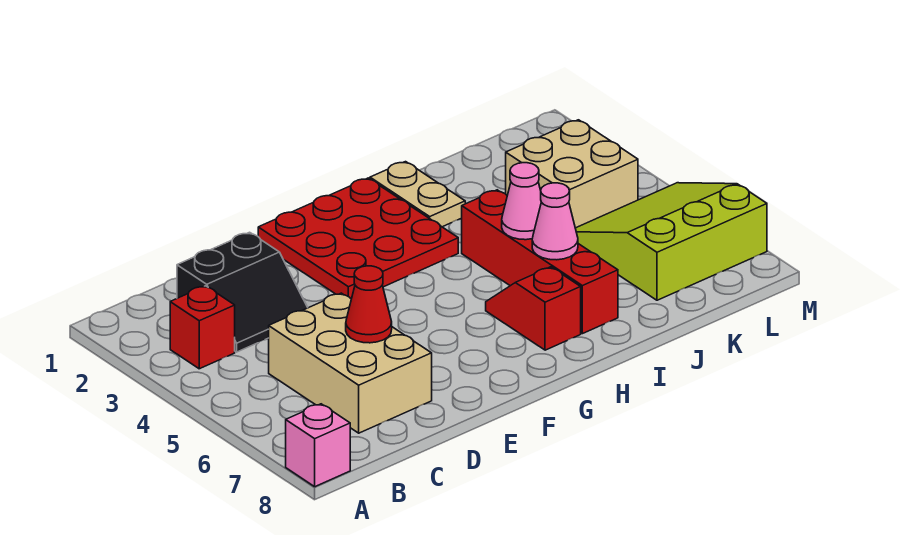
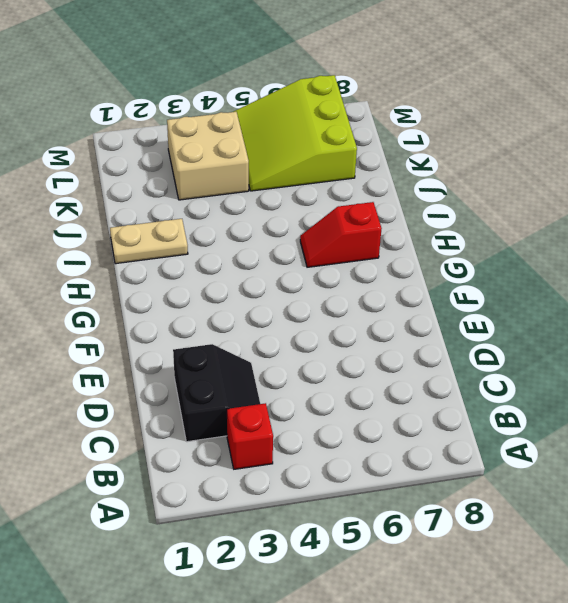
none -> pink 1x1 brick [286,404,350,487]
none -> tan 2x3 brick [269,293,432,433]
none -> red 3x3 plate [258,178,458,299]

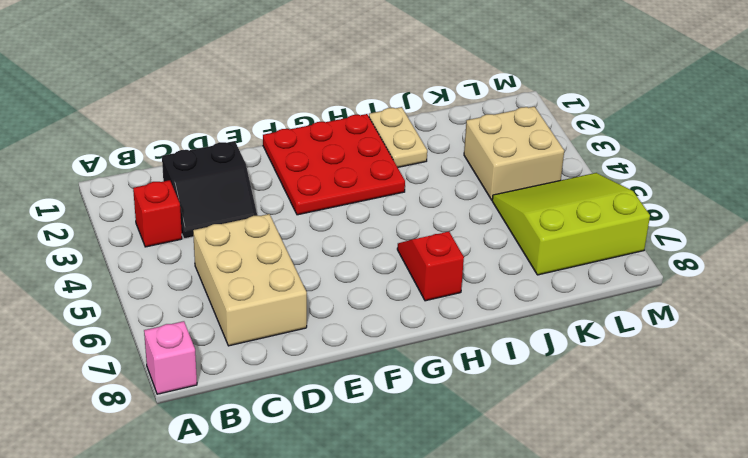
none -> red 1x4 brick [462,190,618,334]
none -> red 1x1 cone [346,266,392,343]
none -> pink 1x1 cone [502,163,541,240]

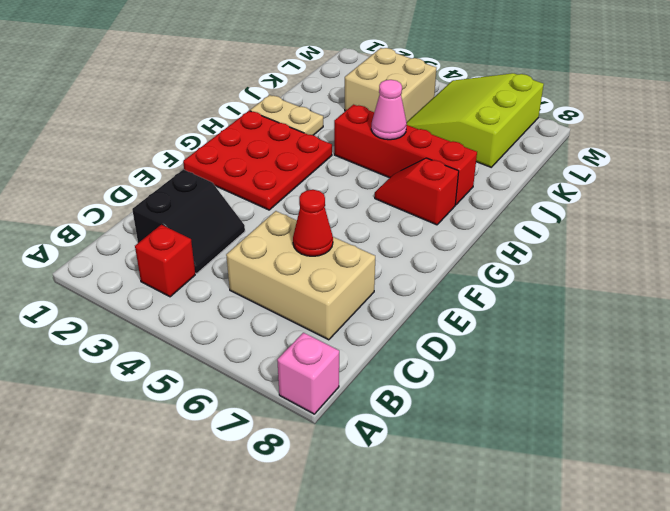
none -> pink 1x1 cone [532,183,578,260]

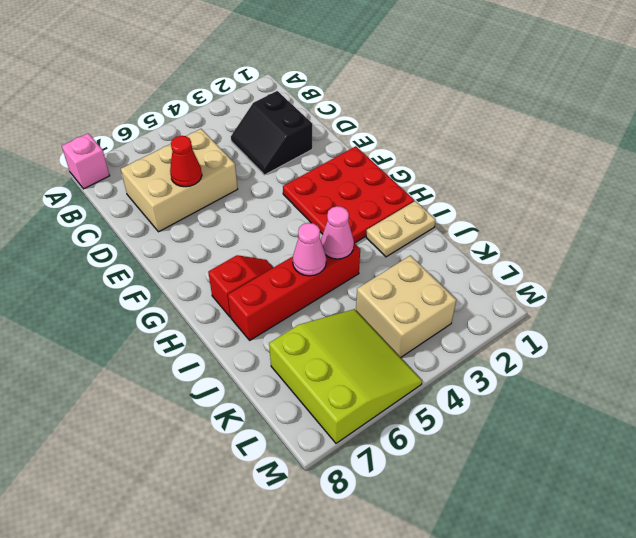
pink 1x1 cone [321,206,354,259] -> pink 1x1 cone moved to [532,183,578,260]
none -> red 1x1 brick [170,286,235,369]

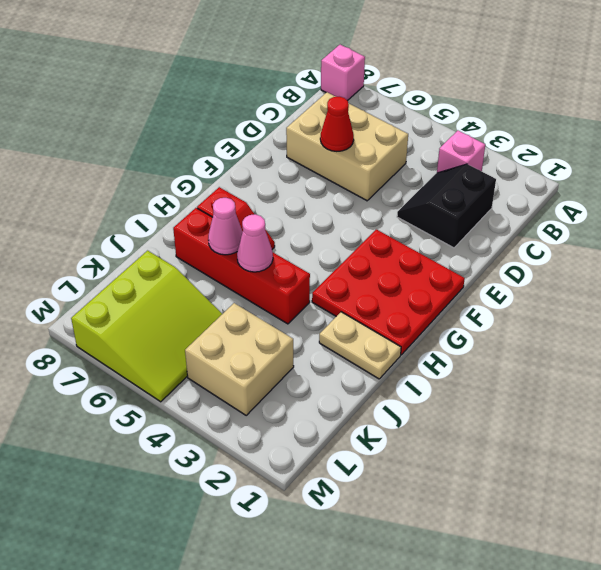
pink 1x1 brick [437,131,485,173] -> red 1x1 brick [170,286,235,369]

